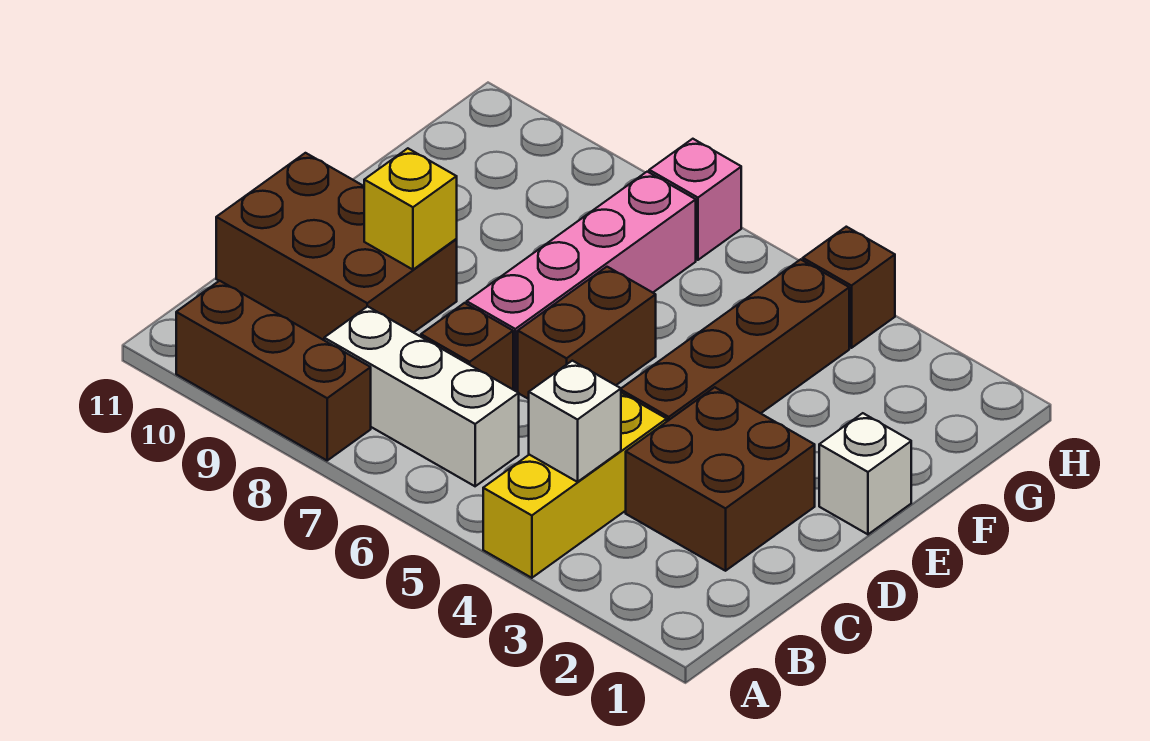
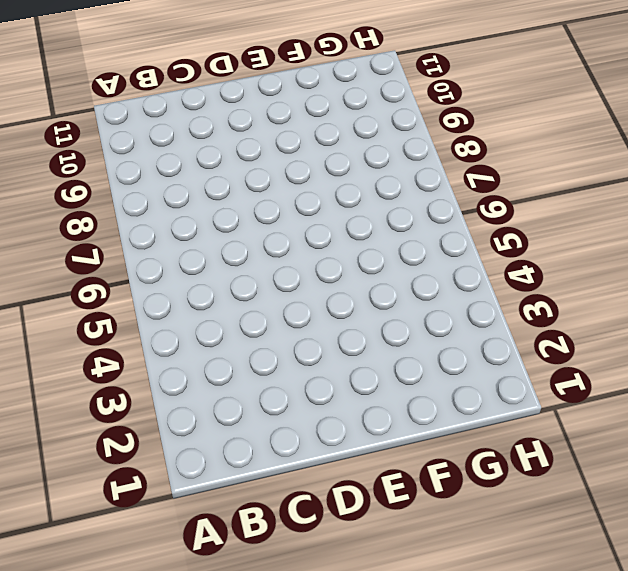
none -> yellow 1x3 brick [483,393,667,578]
none -> brown 1x3 brick [176,281,371,460]
none -> white 1x3 brick [324,306,519,486]

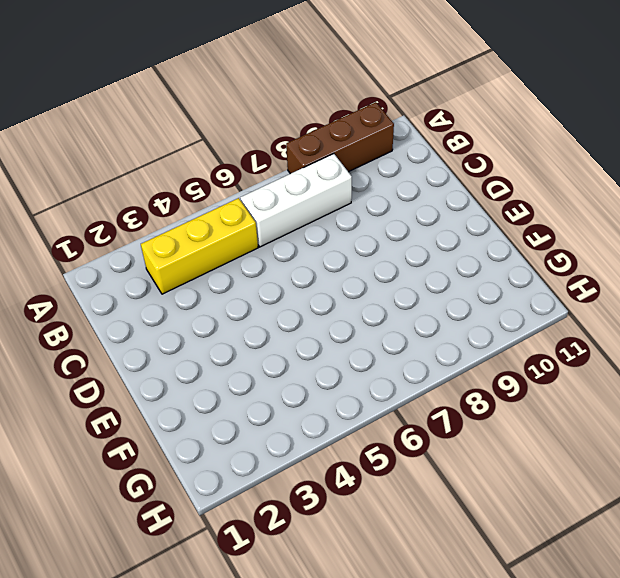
yellow 1x3 brick [141,198,258,294] -> yellow 1x3 brick turned to [483,393,667,578]
none -> brown 2x2 brick [626,387,815,571]
none -> brown 1x1 brick [421,303,513,389]
none -> brown 2x3 brick [216,153,457,340]

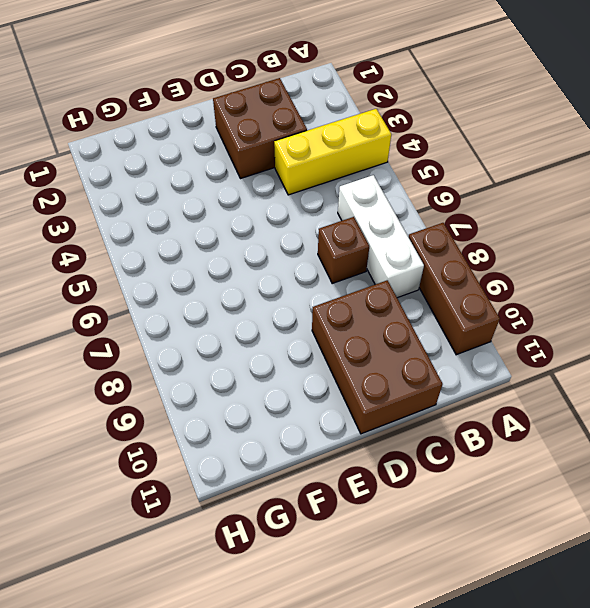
none -> brown 1x4 brick [621,259,849,421]
none -> brown 1x2 brick [518,267,656,399]
none -> pink 1x4 brick [467,172,696,391]

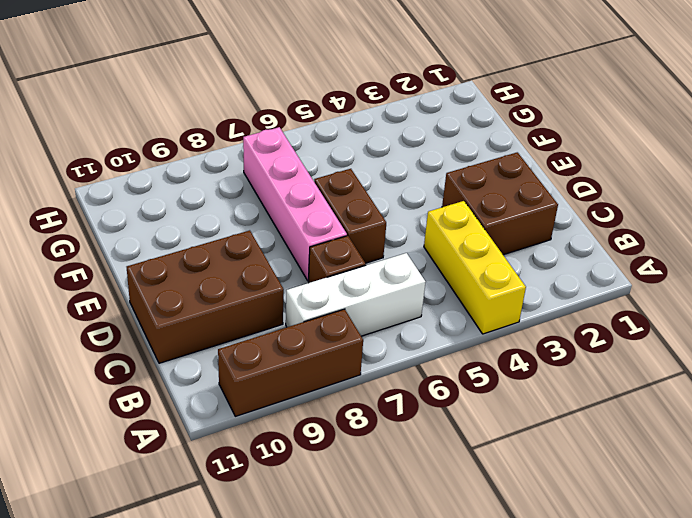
none -> brown 1x4 brick [621,259,849,421]
none -> white 1x1 brick [819,413,911,534]
none -> brown 1x1 brick [803,227,895,348]

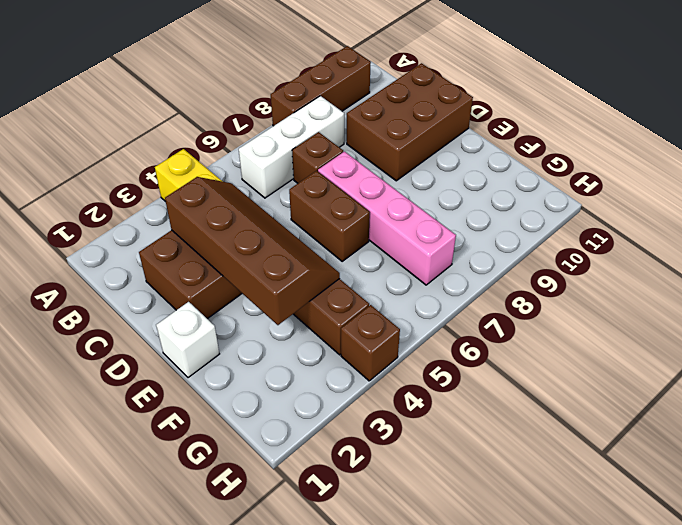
brown 2x4 slope [165,177,340,325] -> none
none -> pink 1x1 brick [649,139,741,260]
none -> white 1x1 brick [529,361,621,482]
none -> yellow 1x1 brick [364,148,457,270]

